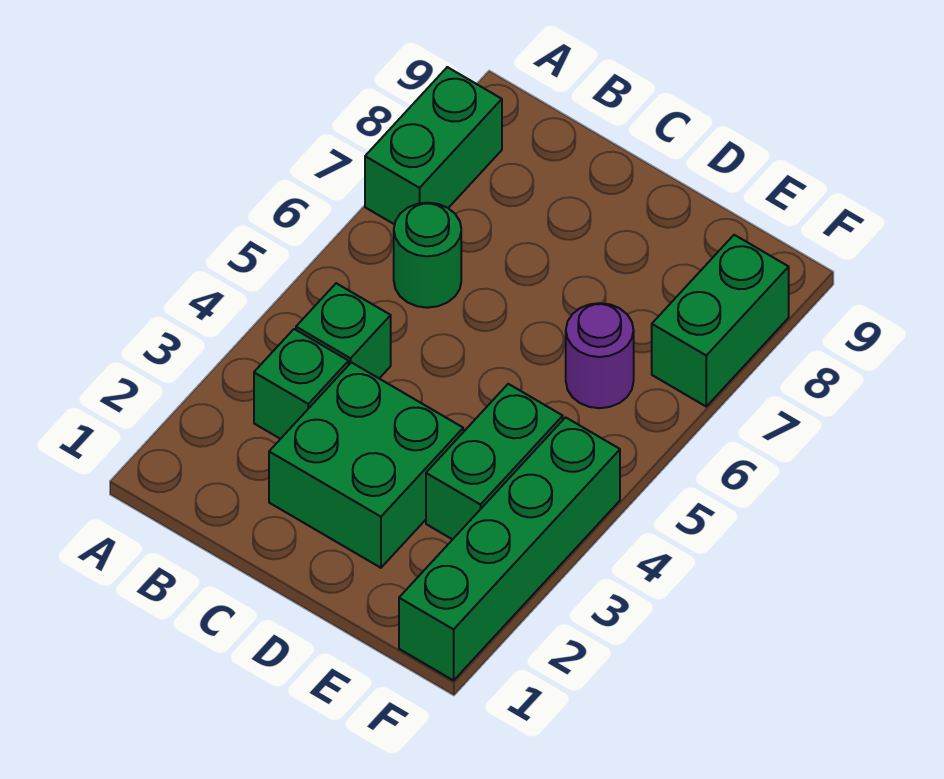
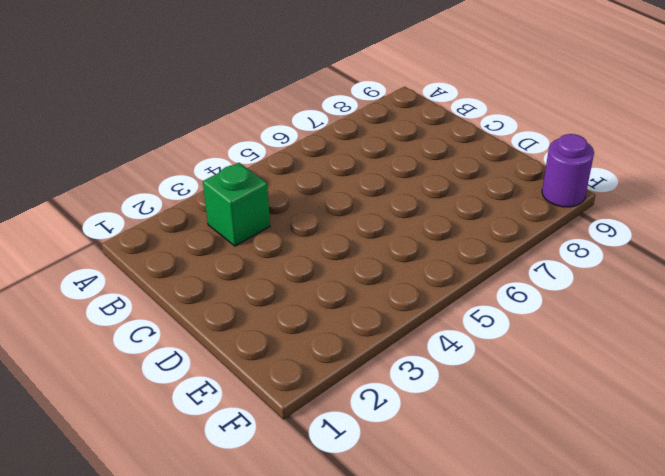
purple 1x1 round brick [542,134,594,207] -> purple 1x1 round brick moved to [566,303,634,408]
none -> green 1x2 brick [365,67,502,224]
none -> green 1x1 brick [296,283,391,378]

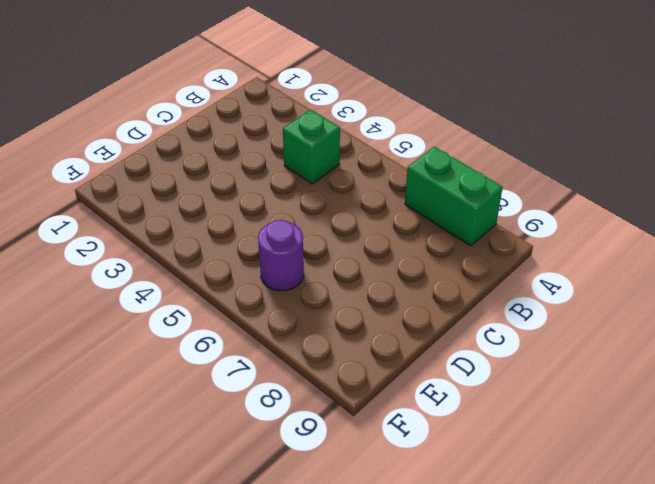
none -> green 1x1 brick [254,329,349,439]
none -> green 1x1 round brick [394,203,461,308]

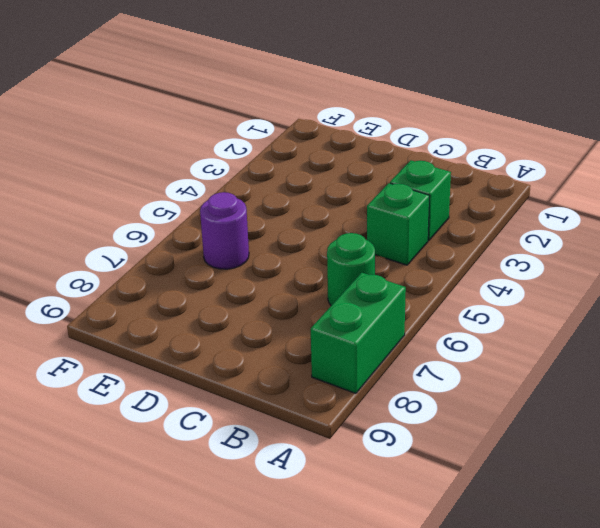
none -> green 2x2 brick [269,362,463,568]
none -> green 1x2 brick [426,384,563,540]

